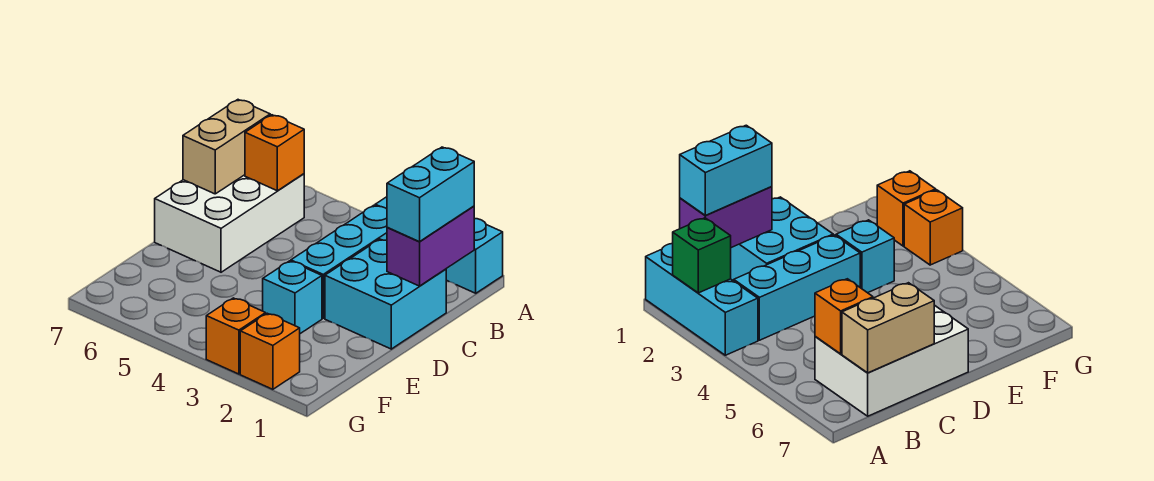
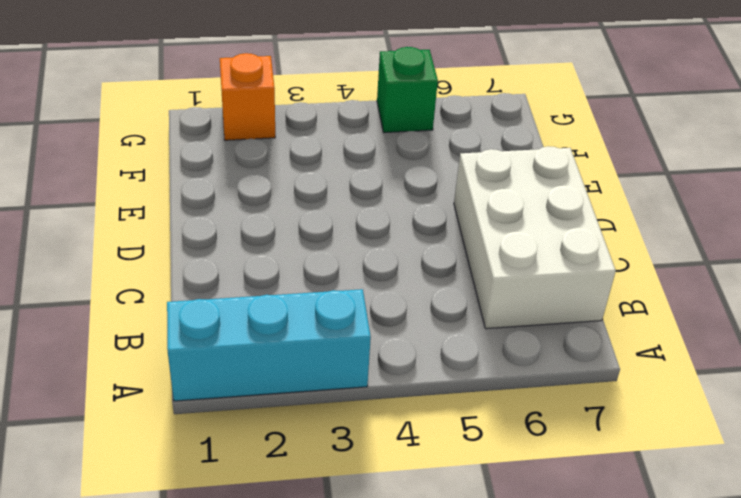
green 1x1 brick [377,47,438,133] -> green 1x1 brick moved to [673,218,731,293]
none -> cyan 1x3 brick [291,205,387,318]
none -> cyan 2x2 brick [325,239,446,349]
none -> cyan 1x1 brick [263,261,322,334]

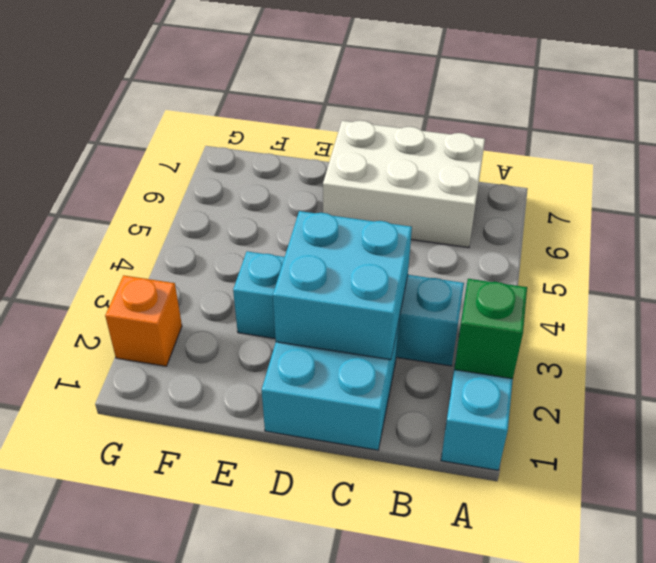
cyan 2x2 brick [273,211,412,360] -> none
none -> orange 1x1 brick [206,298,266,374]
none -> purple 1x2 brick [387,206,474,286]
none -> orange 1x1 brick [245,115,304,191]

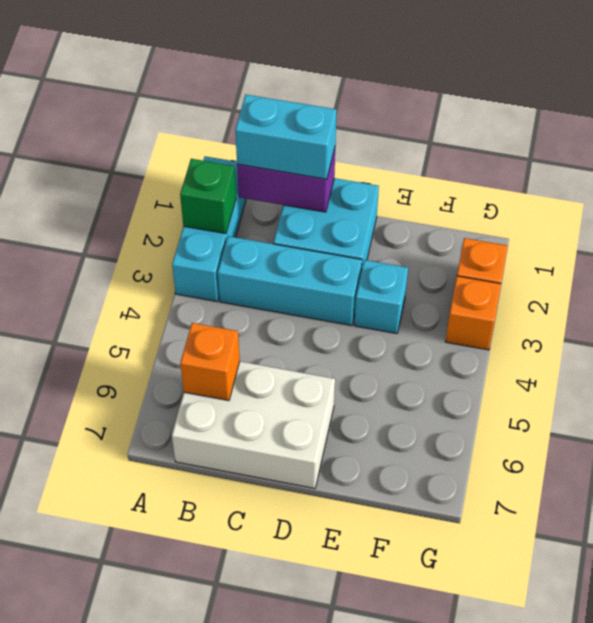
none -> tan 1x2 brick [183,100,270,194]

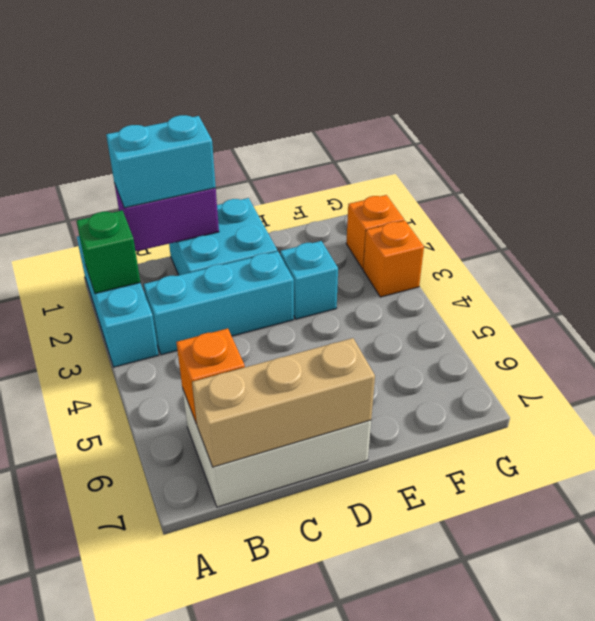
tan 1x3 brick [192,338,375,467] -> tan 1x2 brick [183,100,270,194]

